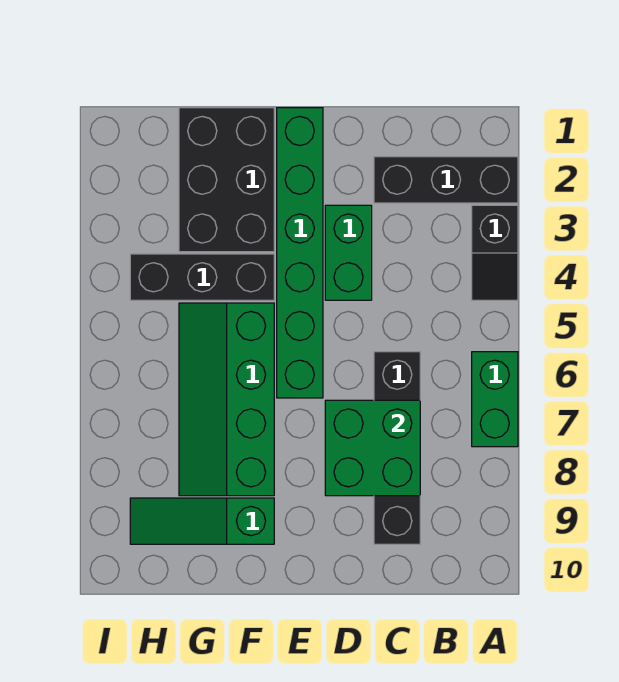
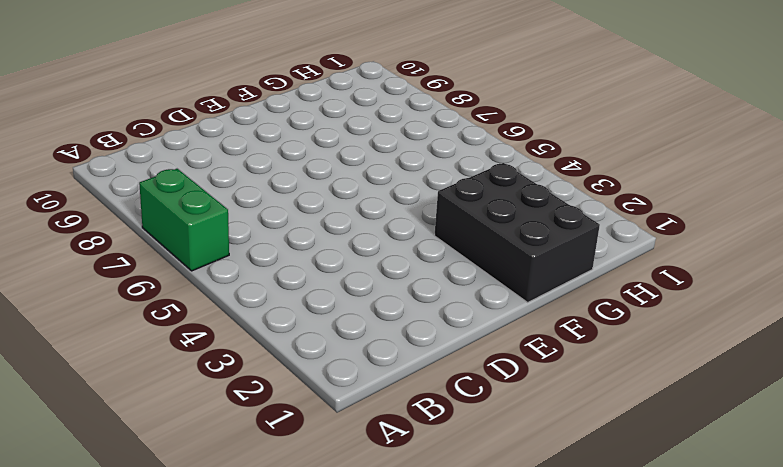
none -> black 1x3 brick [374,157,518,203]
none -> black 1x2 slope [472,205,518,300]

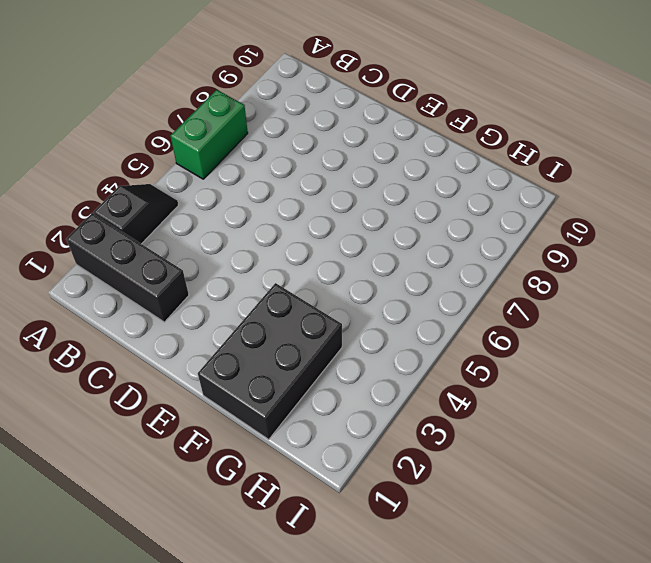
none -> black 1x4 brick [374,352,420,544]
none -> green 1x2 brick [325,205,372,300]

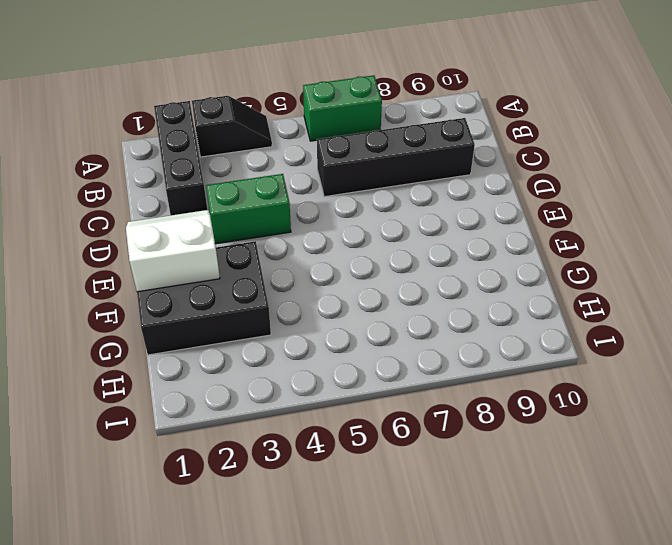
white 2x2 slope [126,210,220,292] -> none
none -> green 1x6 brick [277,108,323,398]
none -> black 1x3 brick [130,254,274,300]

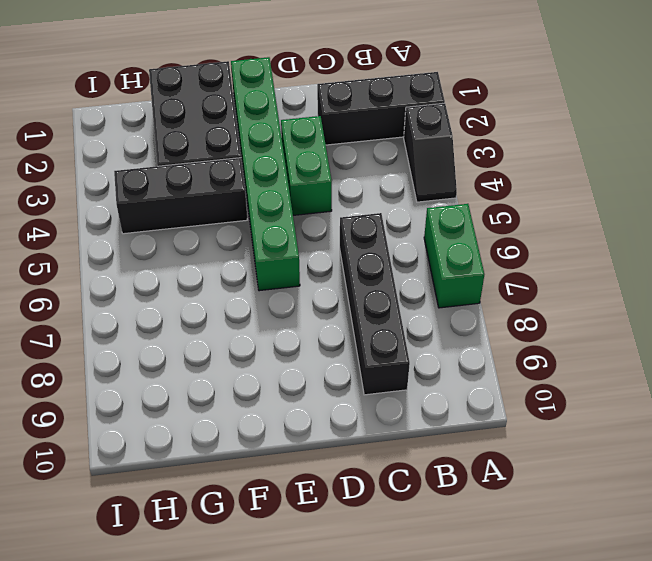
none -> green 2x4 slope [179,303,274,496]
none -> green 1x3 slope [130,498,274,544]

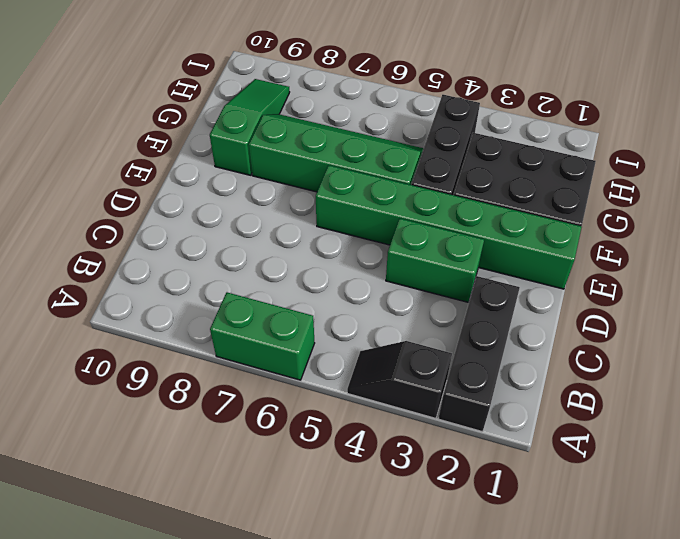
none -> black 1x4 brick [374,352,420,544]
none -> green 2x2 brick [325,400,420,496]

